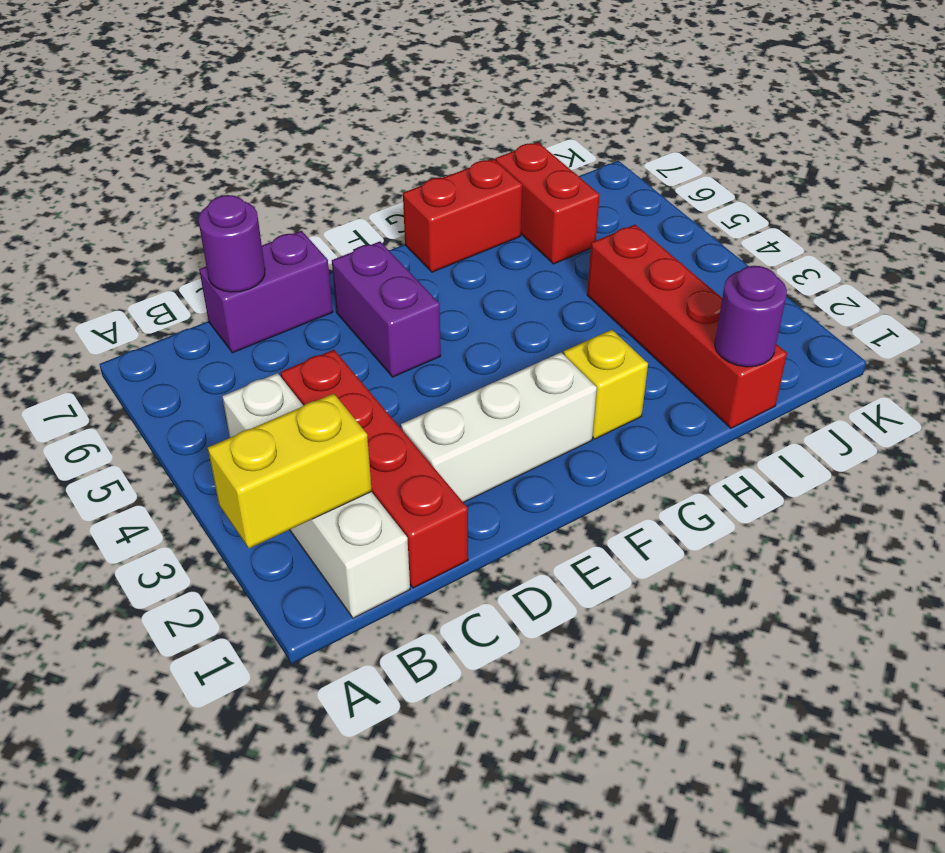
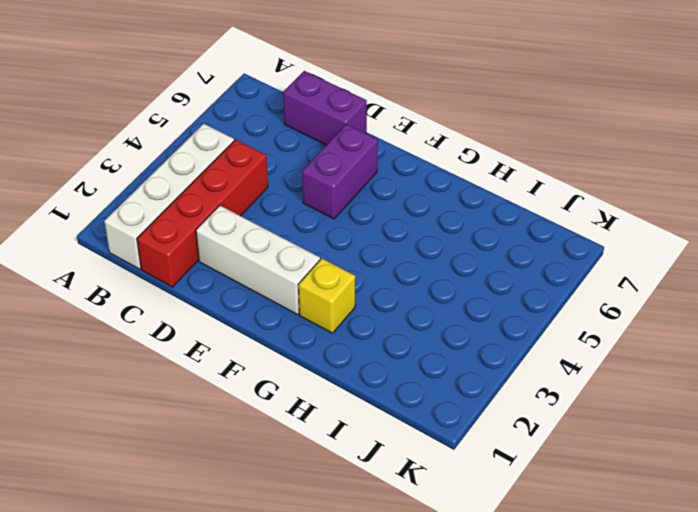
none -> red 1x2 brick [403,159,522,272]
none -> red 1x4 brick [587,225,787,428]
none -> red 1x2 brick [496,142,600,264]

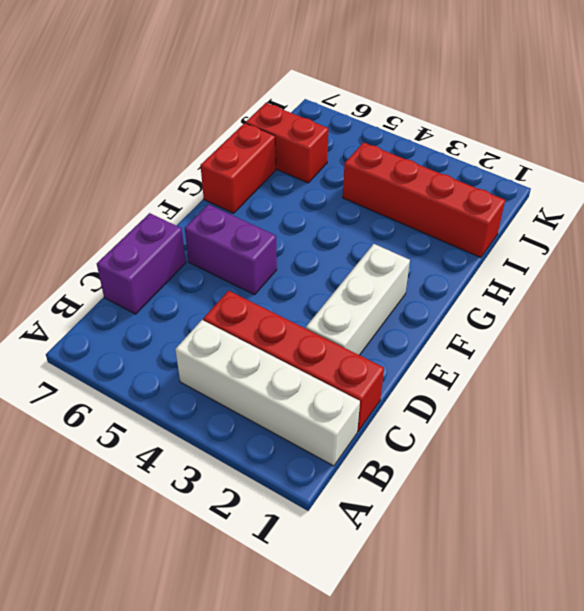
none -> yellow 1x1 brick [564,330,648,439]
none -> yellow 1x2 brick [208,393,372,548]
none -> purple 1x1 round brick [198,195,265,292]

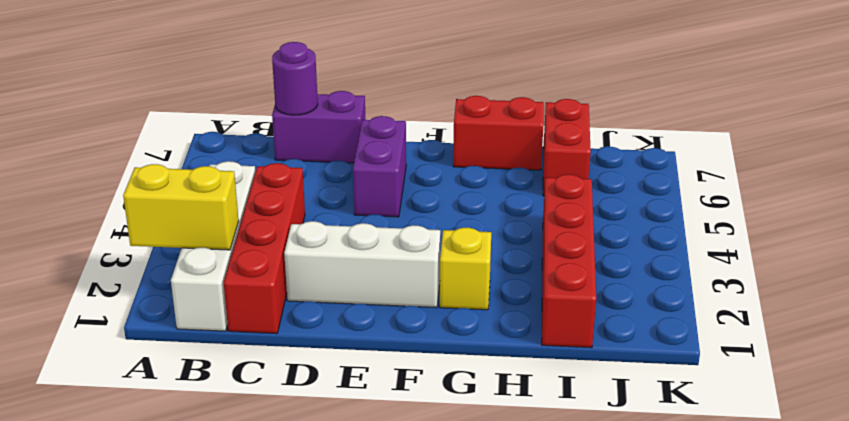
none -> purple 1x1 round brick [715,266,787,367]

